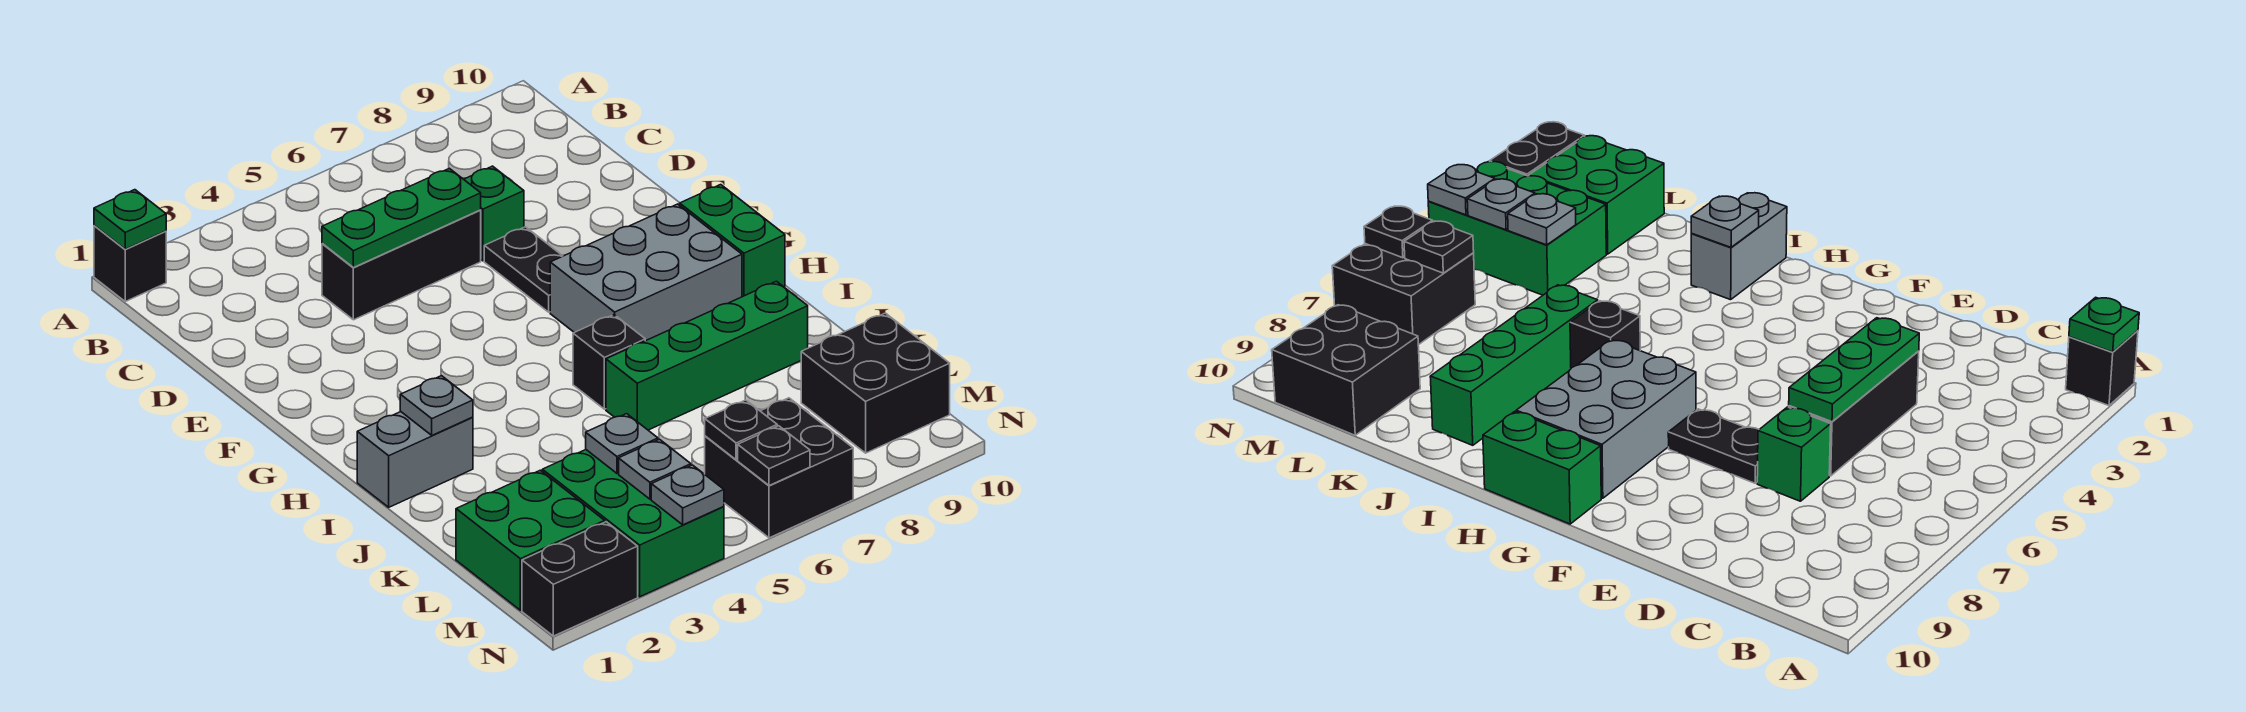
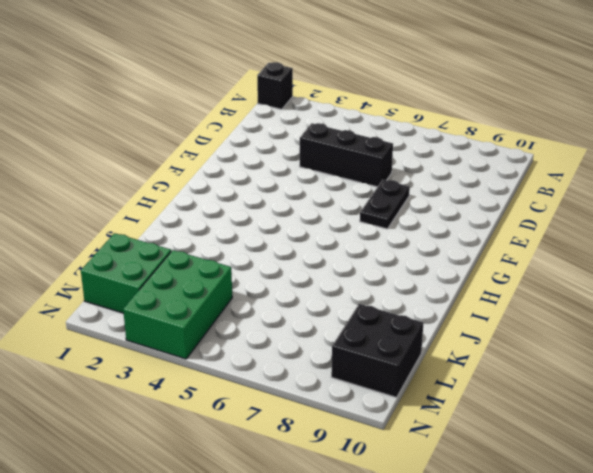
none -> green 1x1 brick [464,166,524,261]
none -> grey 2x3 brick [550,204,742,341]
none -> green 1x2 brick [680,185,785,297]

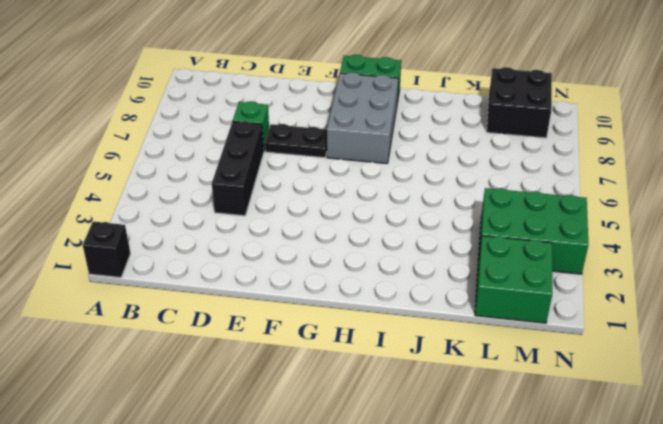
none -> grey 1x2 brick [357,412,473,507]
none -> black 1x1 brick [573,315,645,409]
none -> green 1x4 brick [606,281,808,430]

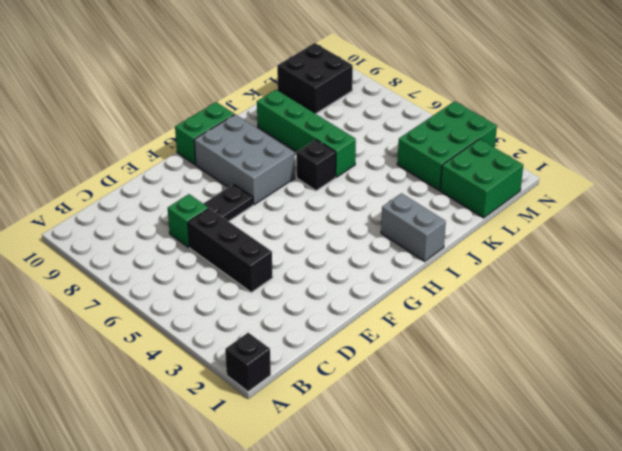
none -> black 2x2 brick [705,398,853,538]
none -> black 1x2 brick [522,522,638,636]
none -> green 1x1 plate [94,190,166,249]

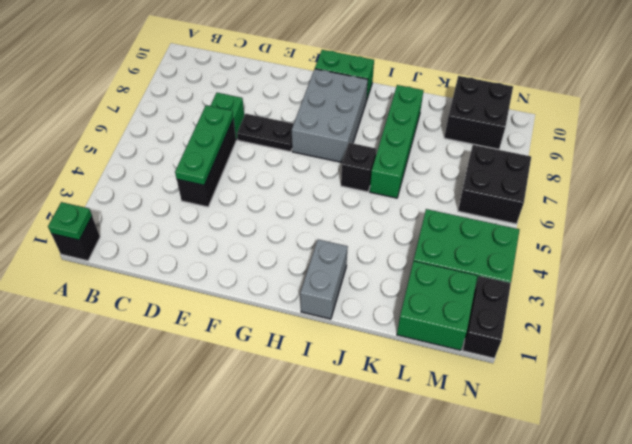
none -> grey 1x1 plate [400,376,473,435]
none -> grey 1x1 plate [586,414,658,473]
none -> grey 1x1 plate [619,439,691,499]

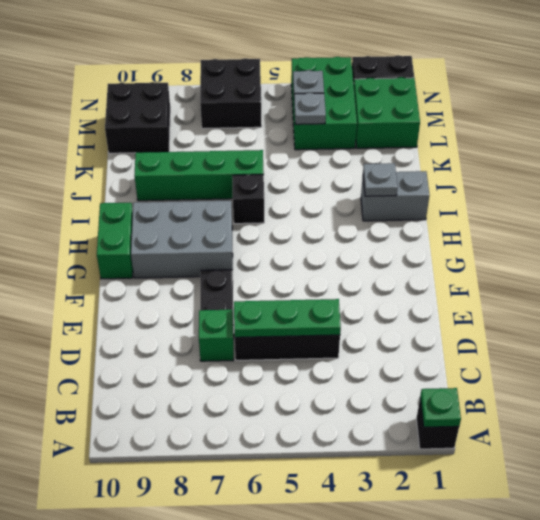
none -> black 1x1 plate [705,400,777,460]
none -> grey 1x1 plate [651,465,724,525]
none -> black 1x1 plate [738,426,810,486]

